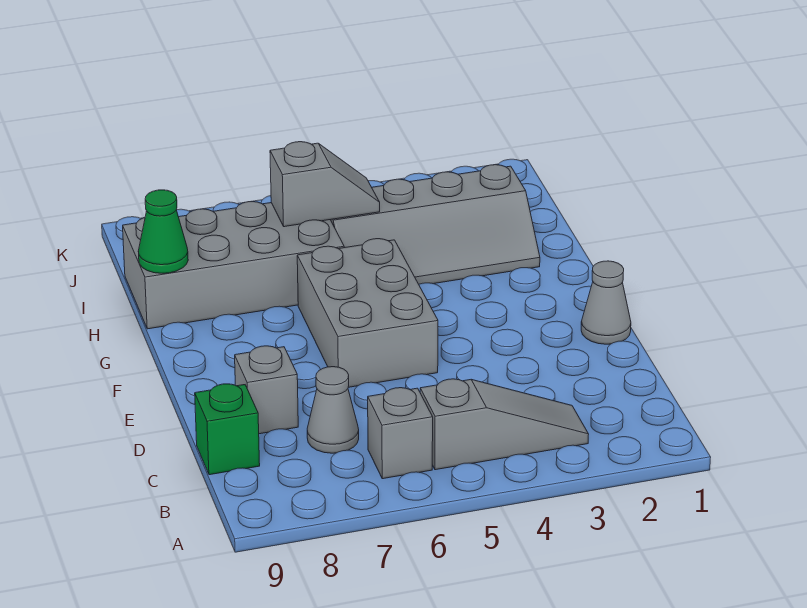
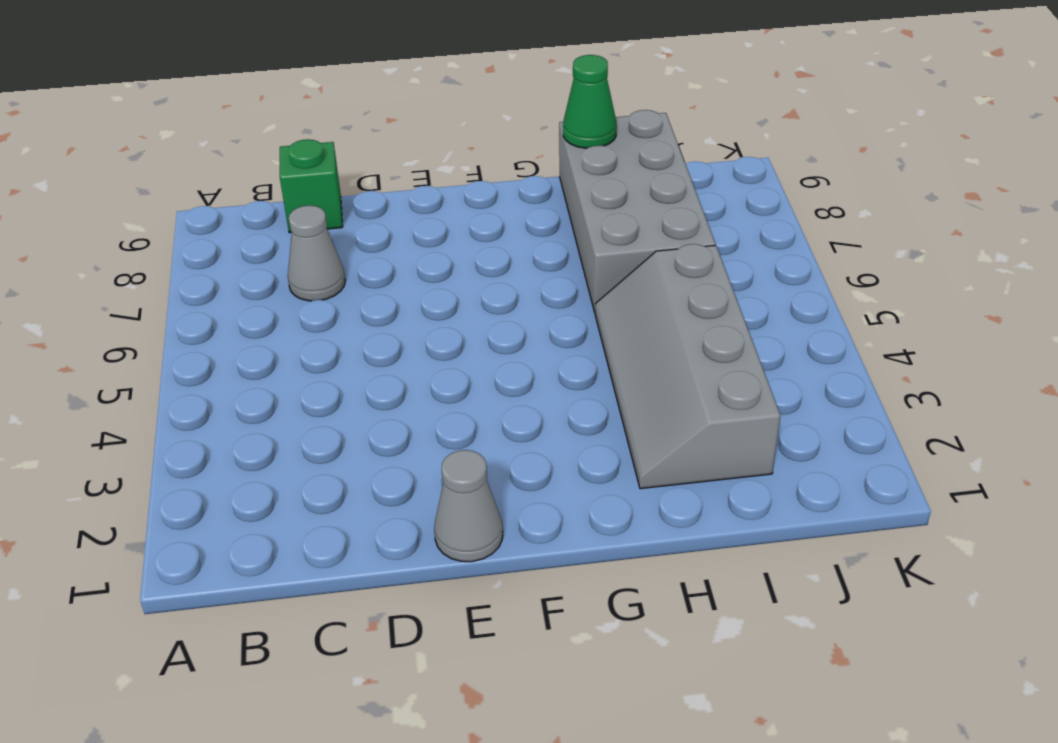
none -> grey 1x3 slope [420,379,589,470]
none -> grey 1x1 brick [368,388,433,479]

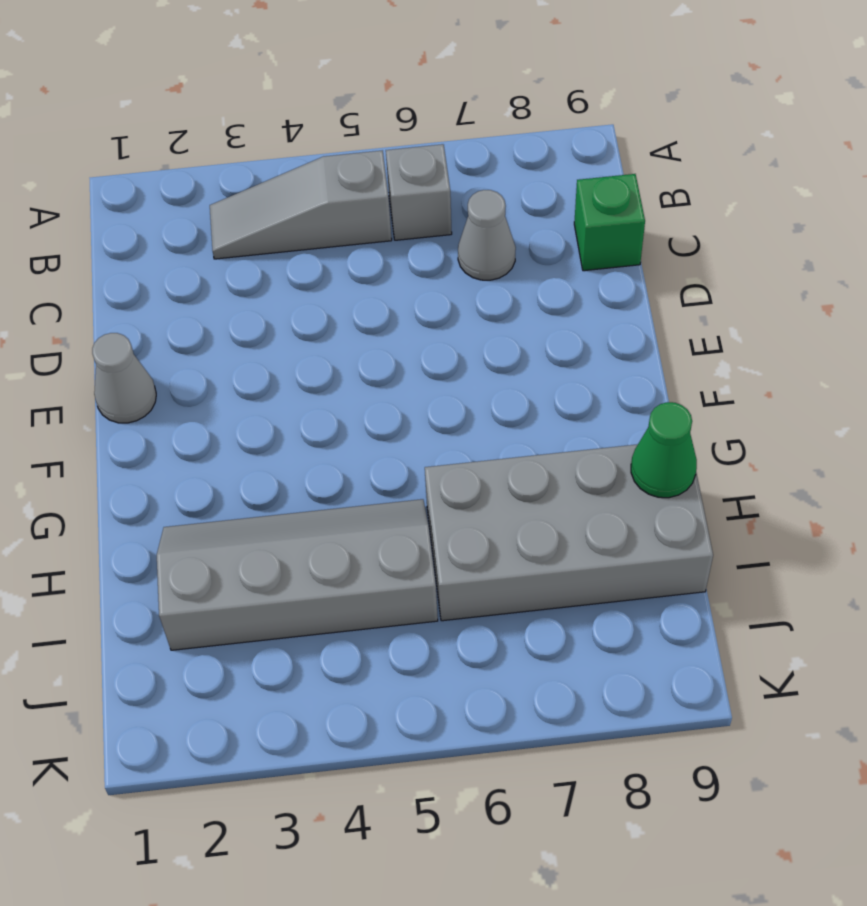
none -> grey 1x1 brick [235,346,298,434]
none -> grey 2x3 brick [297,239,438,387]

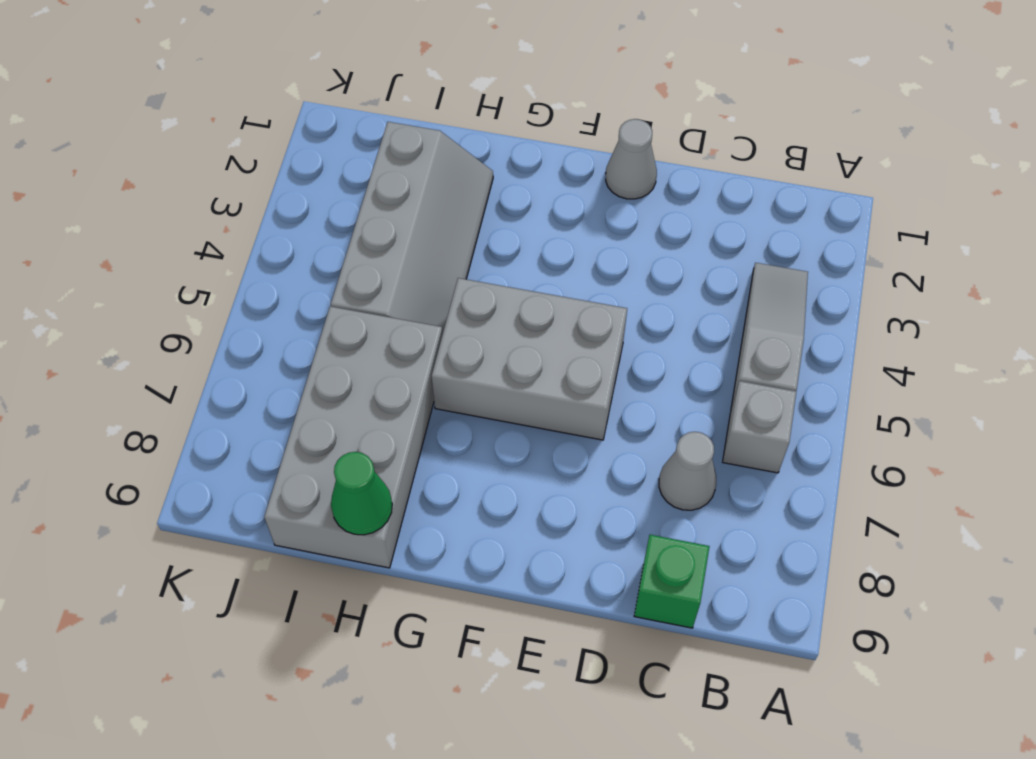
none -> grey 1x1 brick [235,346,298,434]
none -> grey 1x2 slope [270,142,380,227]

